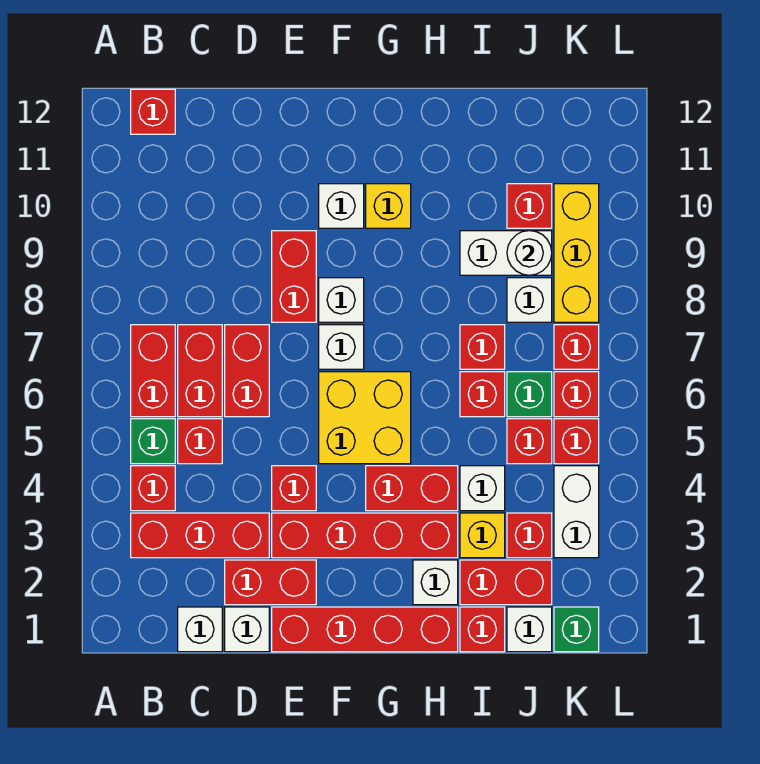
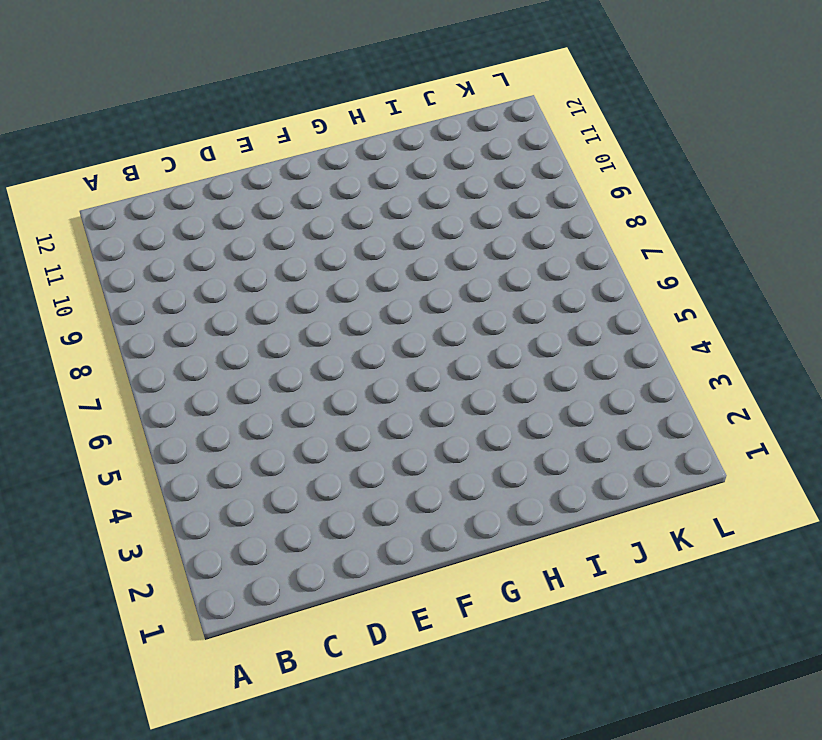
none -> red 1x3 brick [131,513,269,558]
none -> red 1x1 brick [131,466,175,511]
none -> green 1x1 brick [131,419,175,464]
none -> red 1x2 brick [131,325,175,417]

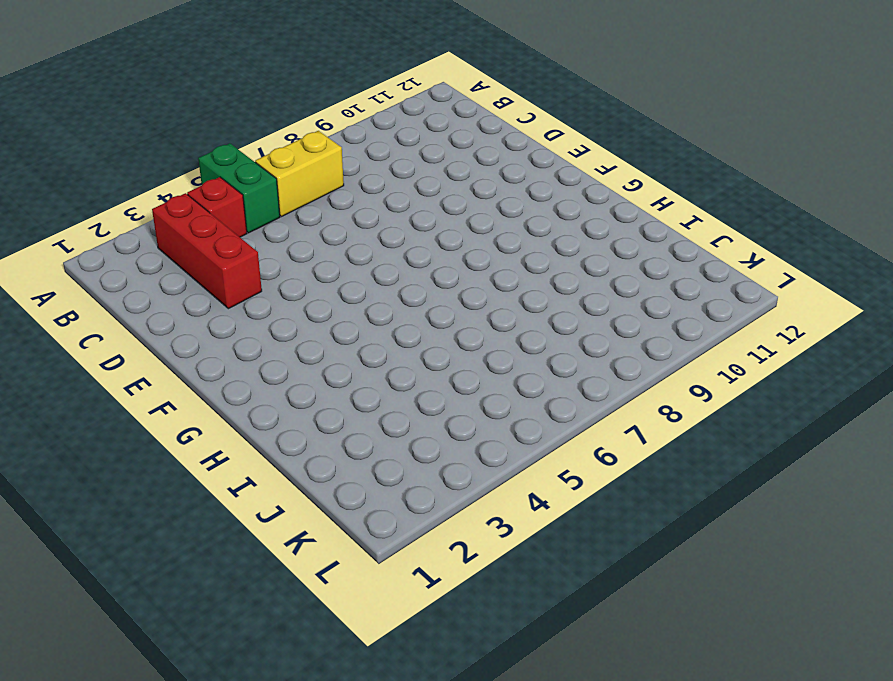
green 1x2 brick [198,143,280,233] -> green 1x1 brick [131,419,175,464]
yellow 1x2 brick [255,131,344,216] -> red 1x2 brick [131,325,175,417]
none -> red 1x1 brick [131,89,175,134]
none -> white 1x1 brick [178,607,222,652]
none -> red 1x1 brick [178,419,222,464]
none -> red 1x2 brick [178,325,222,417]

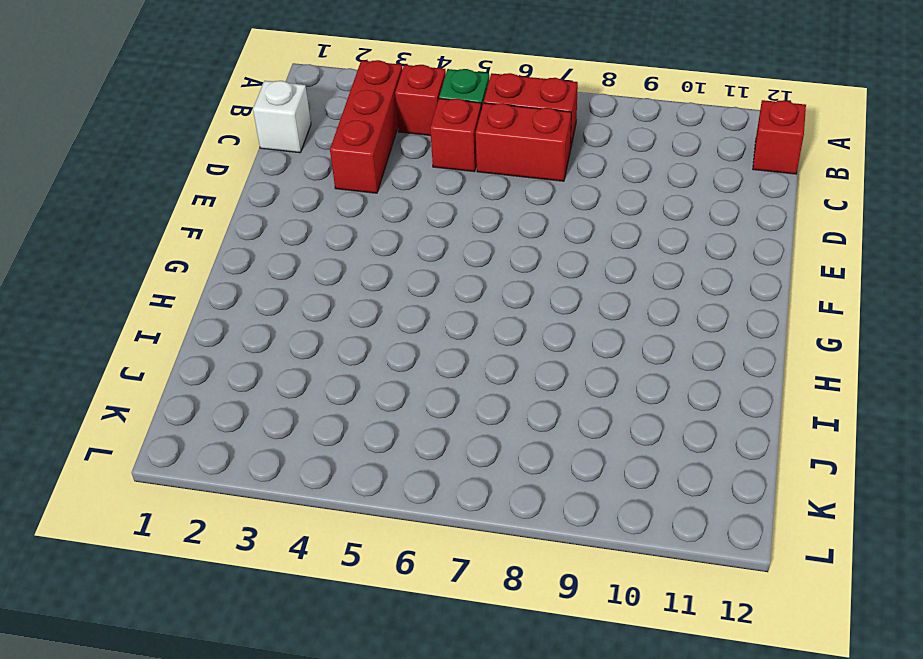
none -> white 1x1 brick [225,607,269,652]
none -> red 1x2 brick [225,560,316,605]
none -> red 1x2 brick [225,325,269,417]
none -> red 1x4 brick [272,607,458,652]

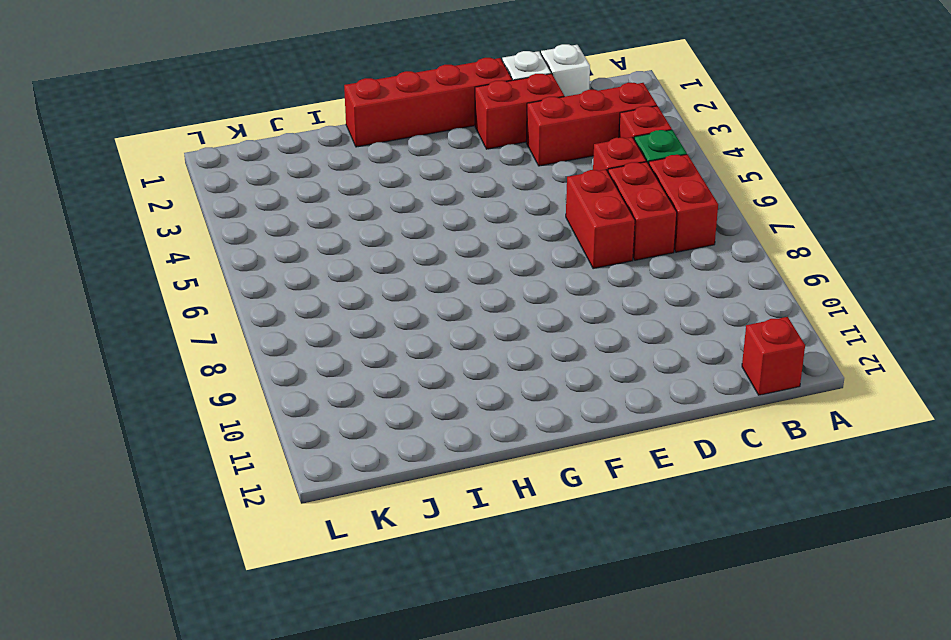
none -> red 1x4 brick [272,513,458,558]
none -> red 1x1 brick [272,466,316,511]
none -> red 1x2 brick [272,231,316,322]
none -> yellow 2x2 brick [319,372,411,464]

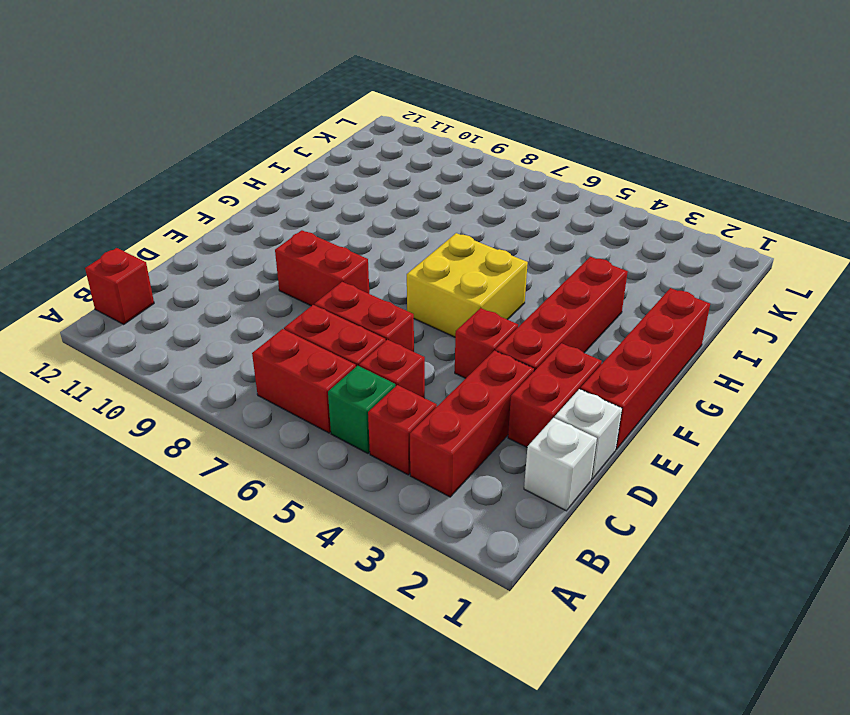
none -> white 1x1 brick [319,325,364,369]
none -> white 1x1 brick [319,278,364,322]
none -> white 1x1 brick [319,184,364,228]
none -> red 1x2 brick [366,466,458,511]

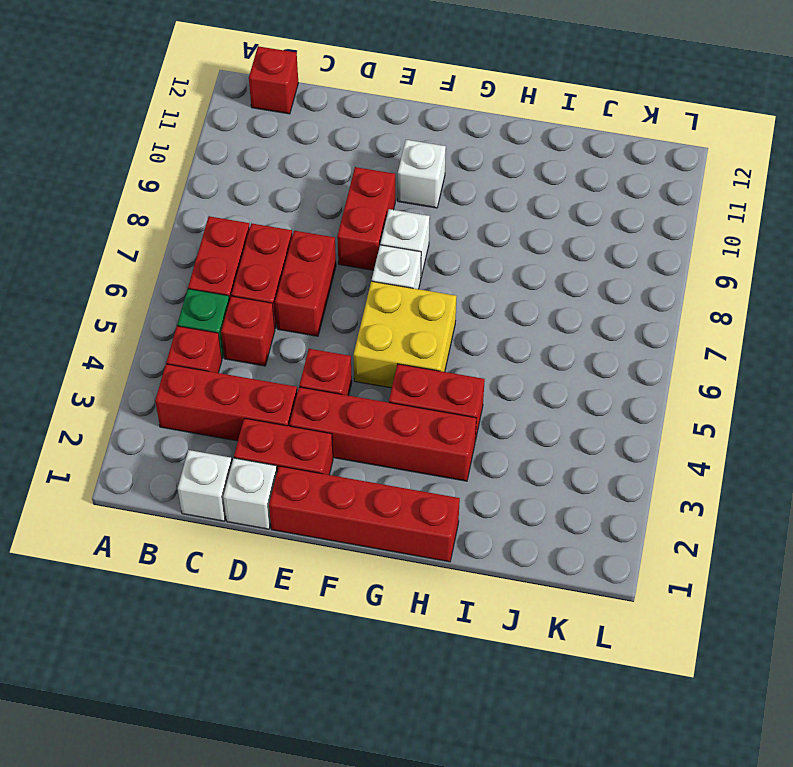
none -> yellow 1x1 brick [366,184,411,228]
none -> white 1x1 brick [413,560,458,605]
none -> red 1x1 brick [460,607,505,652]
none -> red 1x2 brick [460,560,552,605]

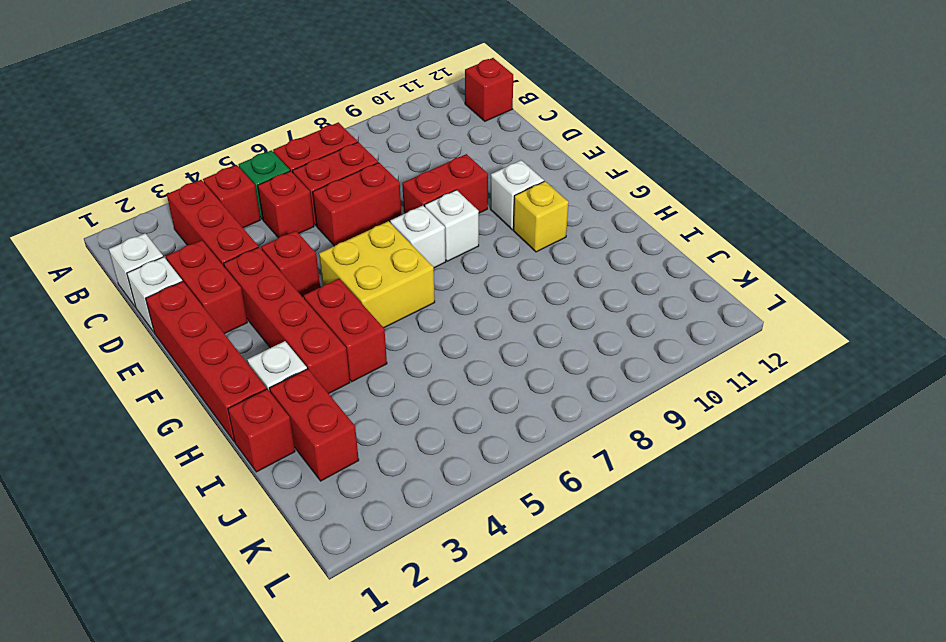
none -> yellow 1x1 brick [460,513,505,558]
none -> white 1x1 brick [460,466,505,511]
none -> red 1x1 brick [460,372,505,417]
none -> red 1x1 brick [460,325,505,369]

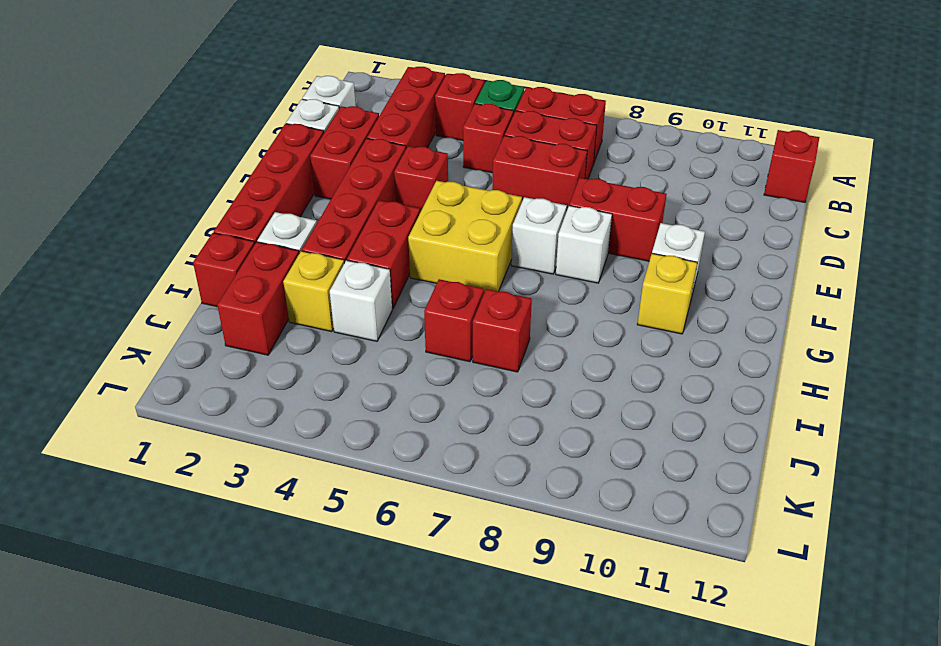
none -> white 1x2 brick [460,231,552,275]
none -> white 1x1 brick [507,607,552,652]
none -> red 1x1 brick [507,513,552,558]
none -> red 1x1 brick [507,419,552,464]

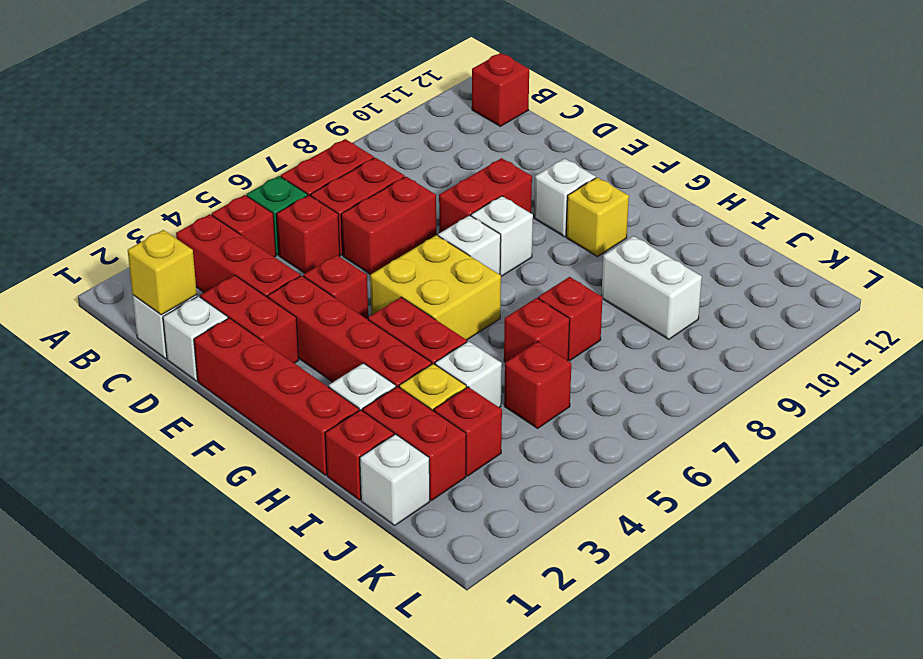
yellow 1x1 brick [128,230,197,315] -> none
none -> green 1x1 brick [507,372,552,417]
none -> white 1x1 brick [507,278,552,322]
none -> red 1x1 brick [507,184,552,228]
none -> green 1x1 brick [554,607,599,652]

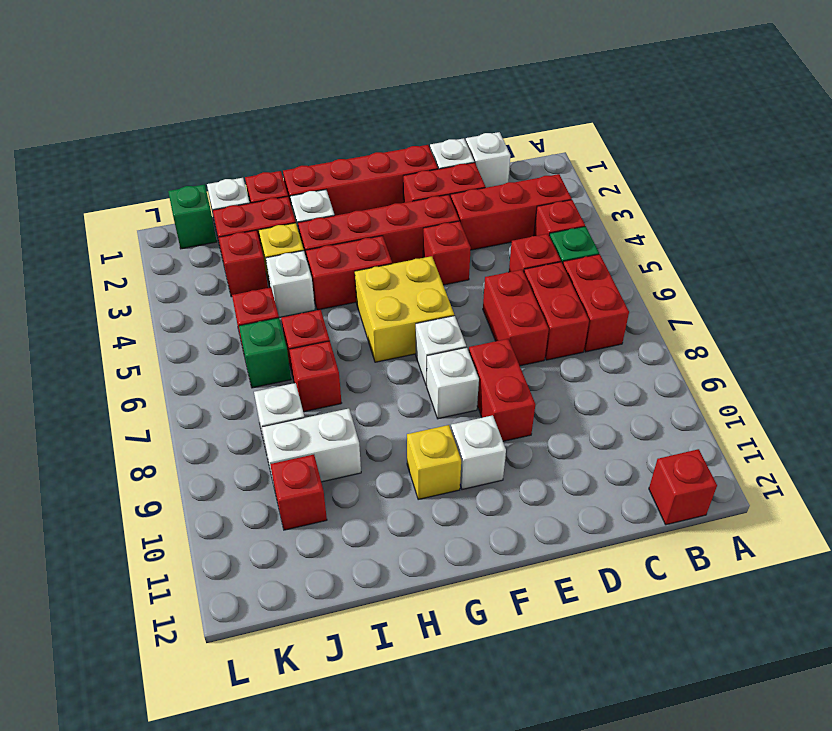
none -> white 1x2 brick [554,466,599,558]
none -> red 1x1 brick [554,419,599,464]
none -> red 1x1 brick [554,372,599,417]
none -> red 1x1 brick [554,325,599,369]

